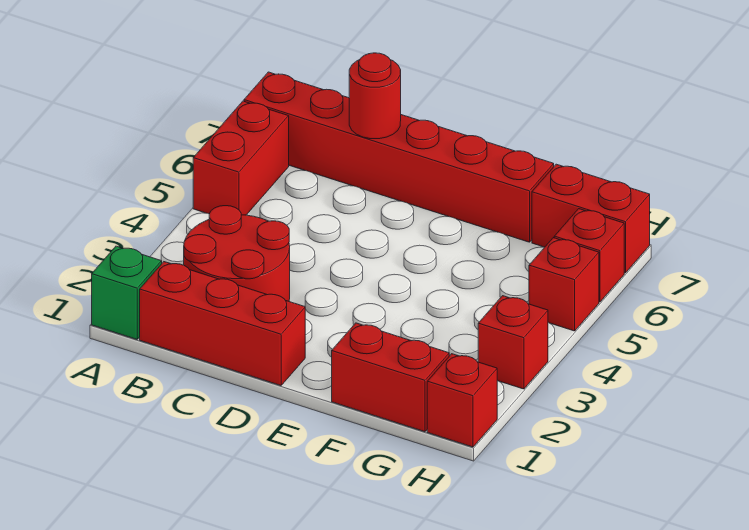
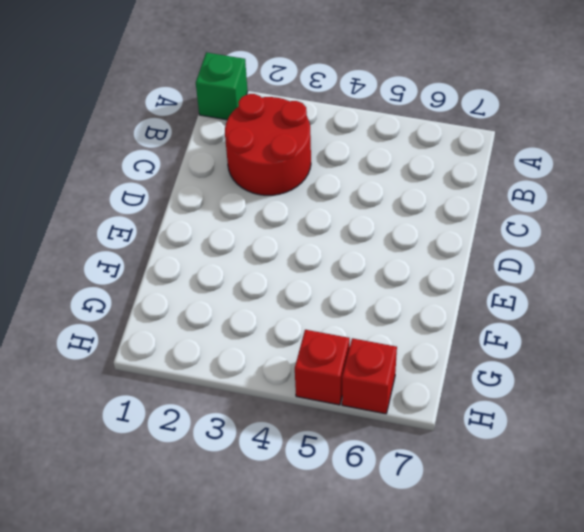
none -> red 1x2 brick [193,101,289,215]
none -> red 1x6 brick [244,72,554,242]
none -> red 1x3 brick [140,262,305,386]

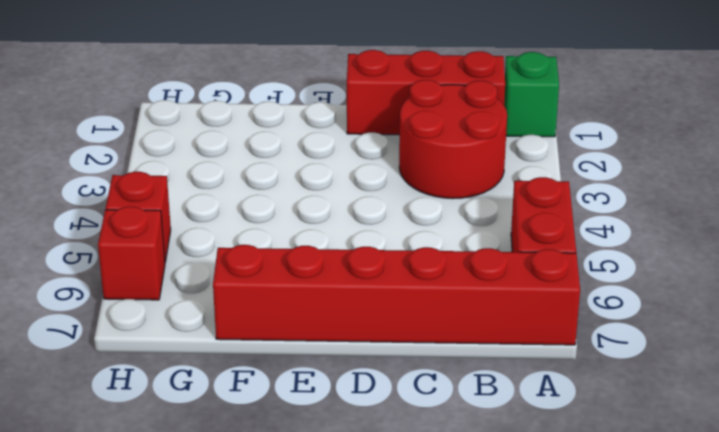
none -> red 1x2 brick [332,323,449,432]
none -> red 1x2 brick [532,164,650,273]
none -> red 1x1 brick [427,354,497,447]

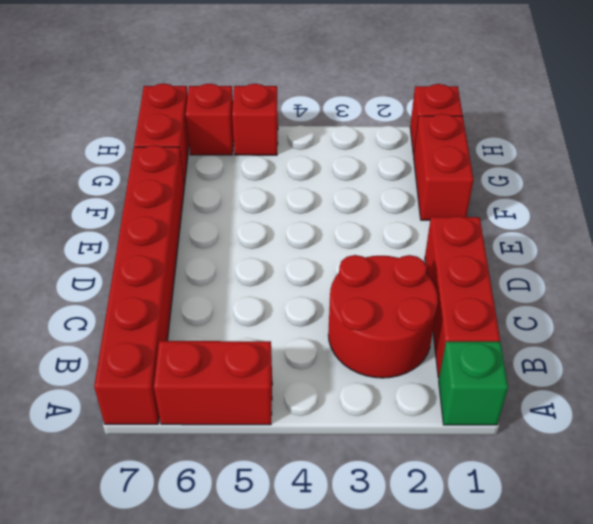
none -> red 1x1 brick [478,296,548,389]
none -> red 1x1 round brick [349,53,401,139]

